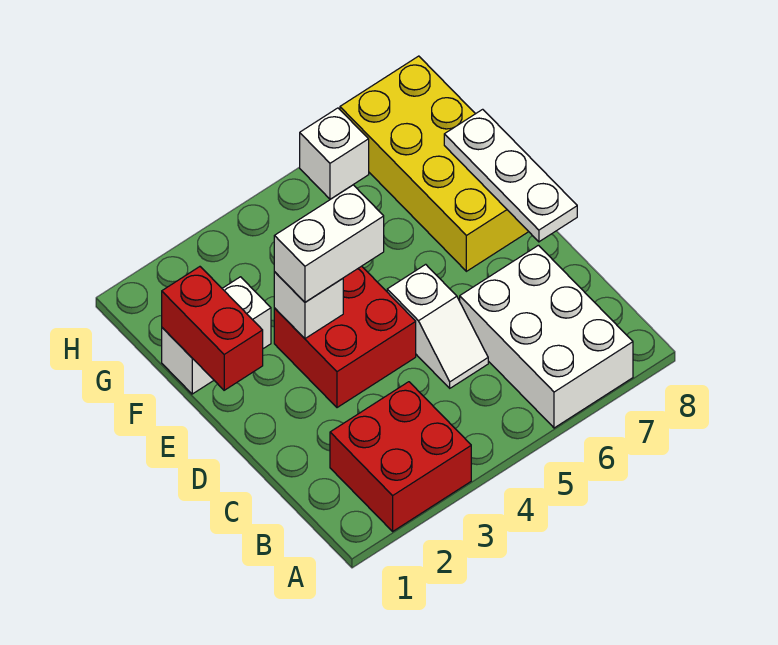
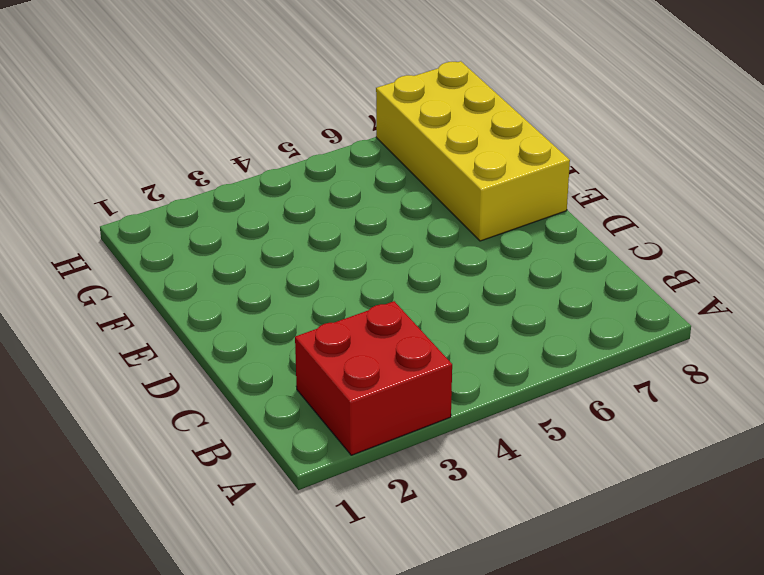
none -> white 2x3 brick [460,245,633,428]
none -> white 1x2 slope [387,264,488,388]

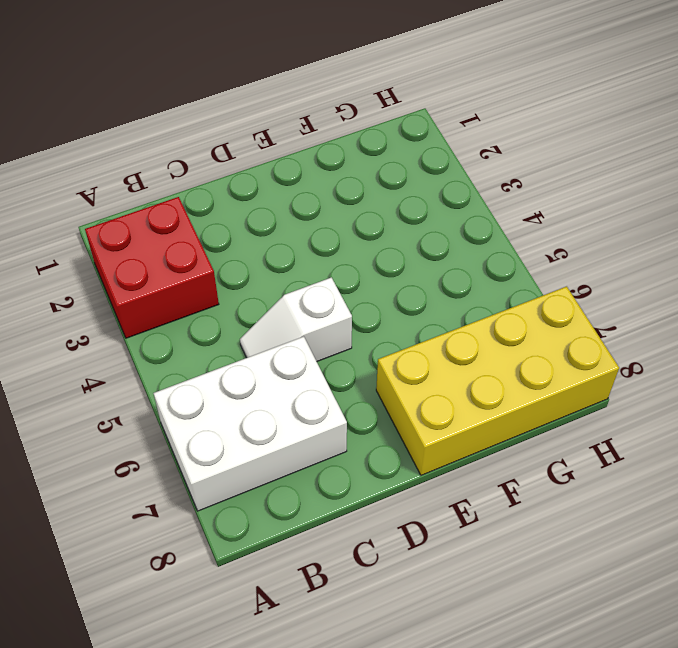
none -> red 2x2 brick [274,266,416,408]
none -> white 1x2 brick [162,277,271,394]

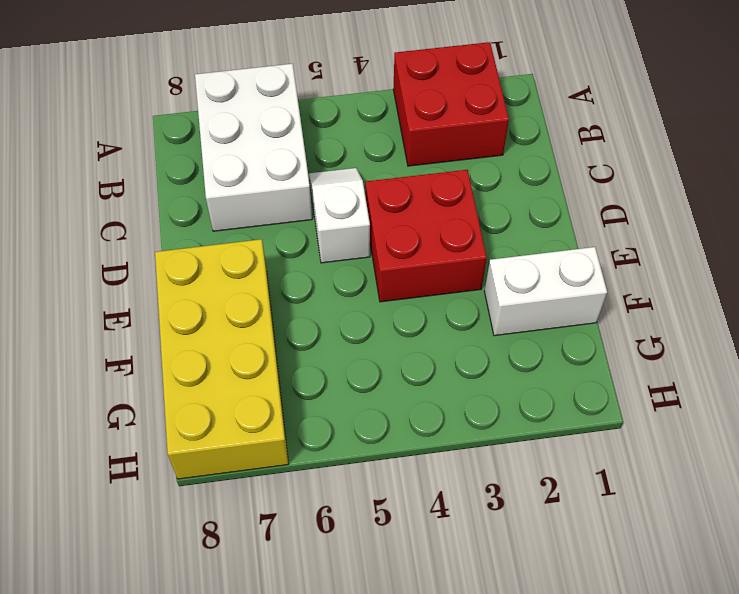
none -> white 1x1 brick [300,108,369,199]
none -> white 1x3 plate [444,109,577,242]

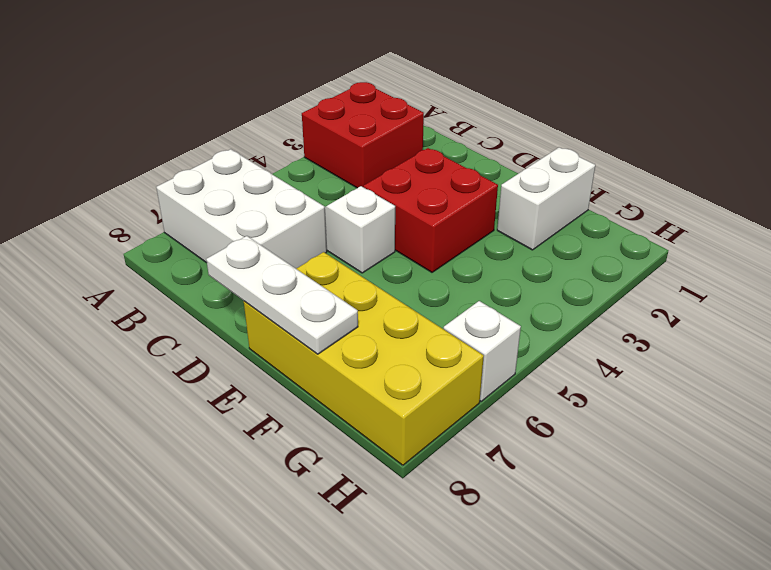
none -> red 1x2 brick [162,267,263,390]
none -> white 1x1 brick [274,272,343,338]

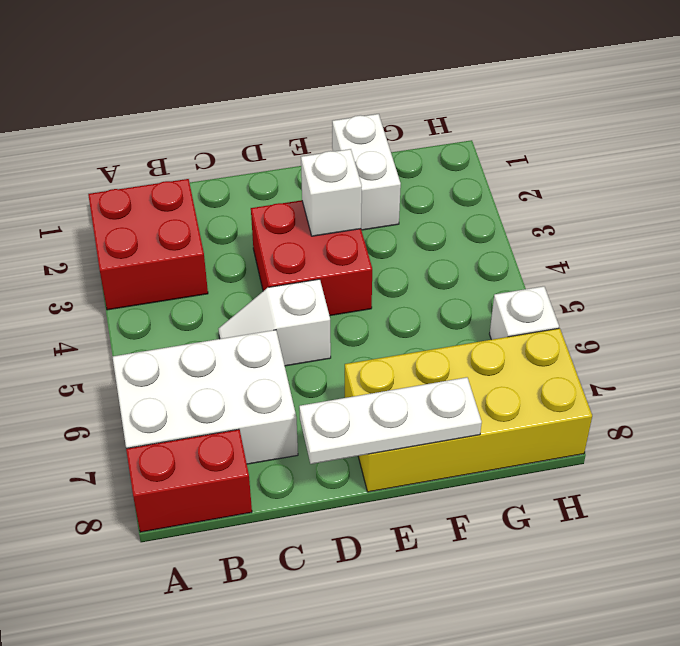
red 1x2 brick [126,429,252,532] -> red 1x2 brick moved to [162,267,263,390]
none -> white 1x2 brick [274,185,384,302]

